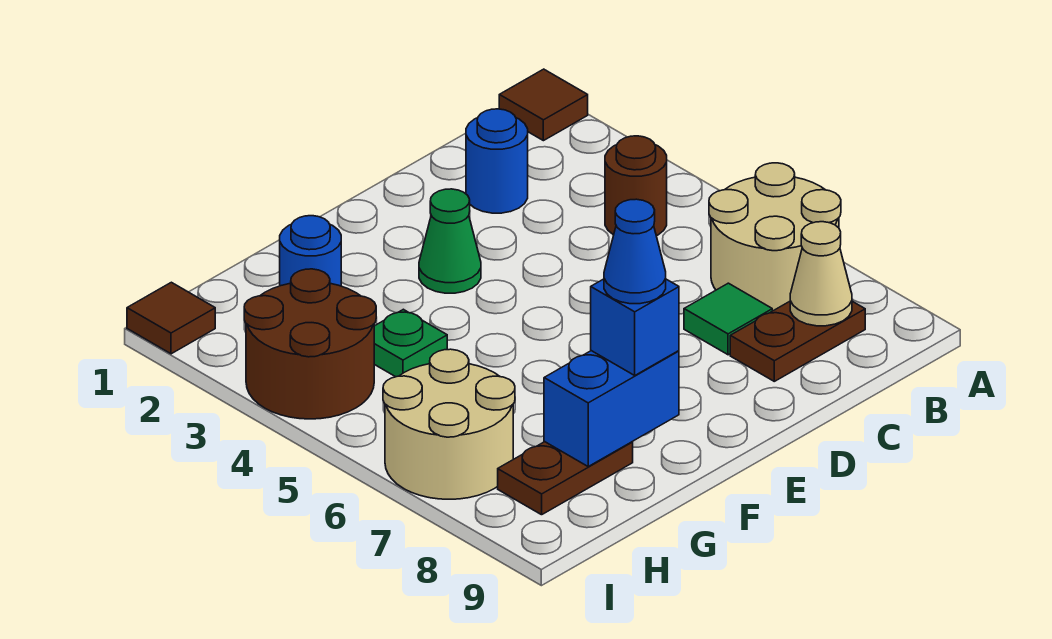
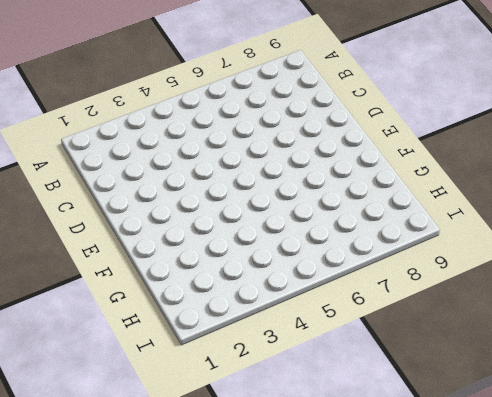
none -> brown 1x1 tile [499,69,588,141]
none -> tan 2x2 round brick [709,163,841,311]
none -> brown 1x1 round brick [605,136,667,236]

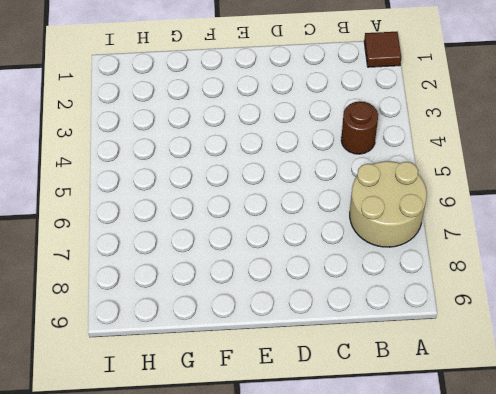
none -> brown 1x2 plate [730,301,865,381]
none -> blue 1x1 round brick [466,109,528,213]
none -> green 1x1 tile [684,283,772,355]

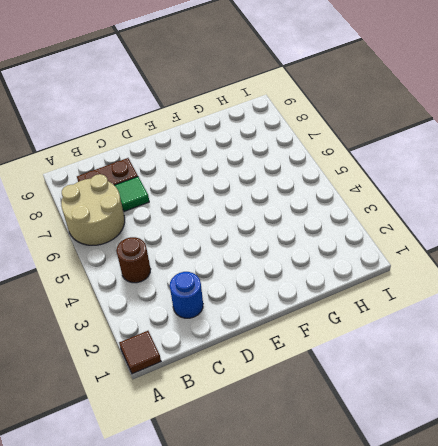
none -> green 1x1 cone [419,189,481,293]
none -> blue 1x1 round brick [280,216,341,286]
none -> green 1x1 plate [374,309,447,377]

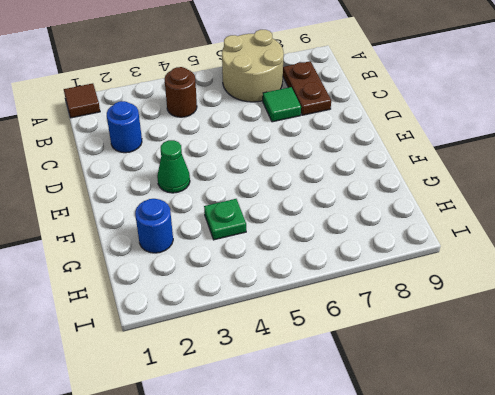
none -> brown 1x2 plate [498,442,633,515]
none -> brown 2x2 round brick [244,269,376,419]
none -> tan 2x2 round brick [383,349,515,499]

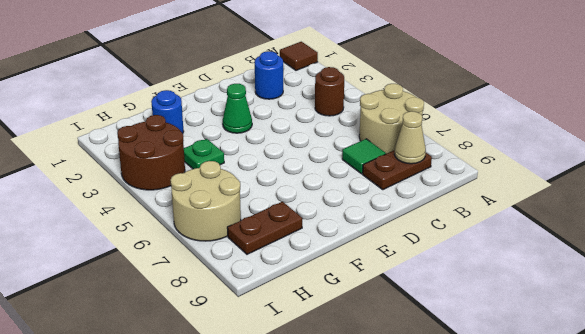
none -> brown 1x1 tile [127,282,215,354]
none -> blue 1x2 brick [544,351,679,466]
none -> blue 1x1 brick [591,279,679,375]

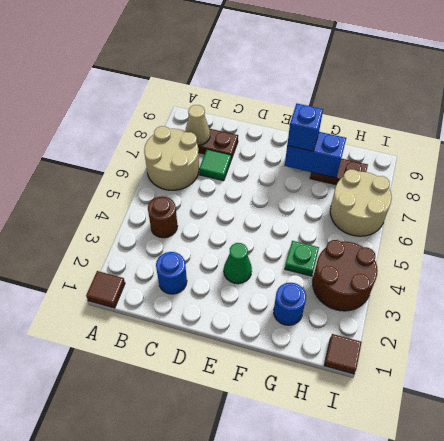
none -> blue 1x1 cone [604,199,666,304]

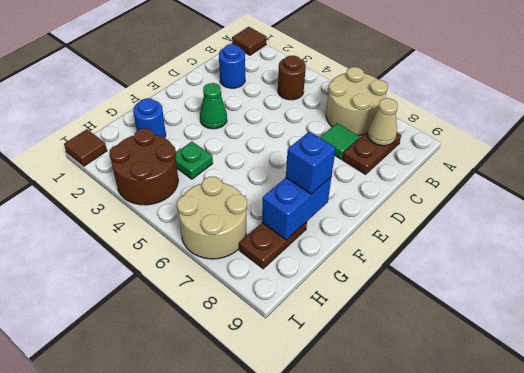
none -> blue 1x1 cone [604,199,666,304]

